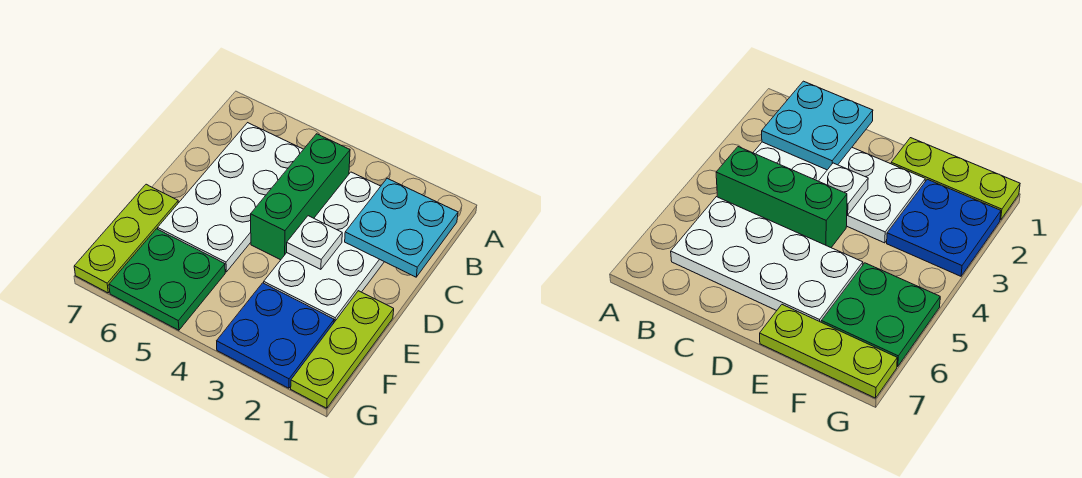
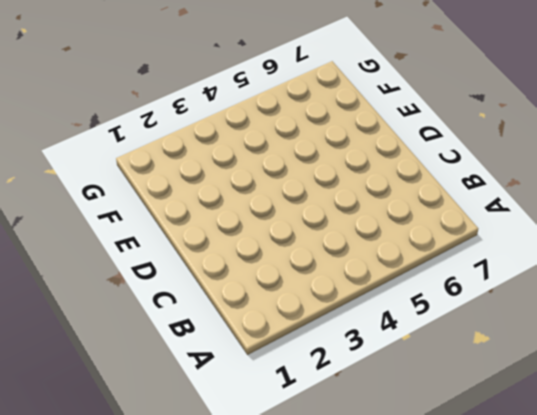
none -> white 2x4 plate [264,172,384,322]
none -> green 1x3 brick [251,134,350,260]

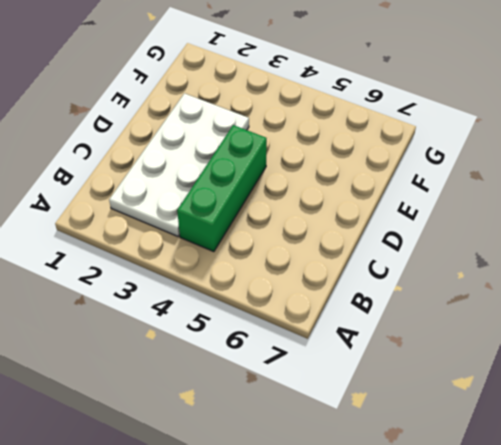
none -> white 2x4 plate [158,123,303,272]
none -> lime 1x3 plate [291,291,394,408]

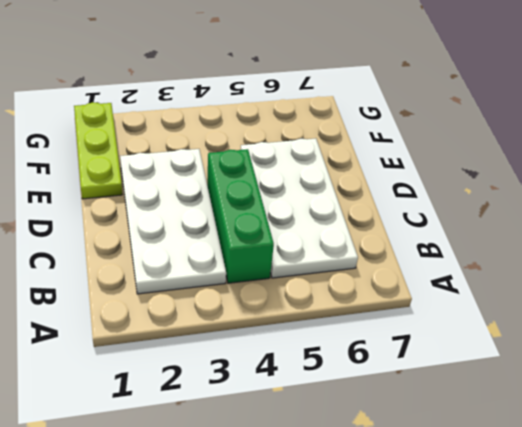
none -> lime 1x3 plate [74,184,178,293]
none -> blue 2x2 plate [217,283,334,388]

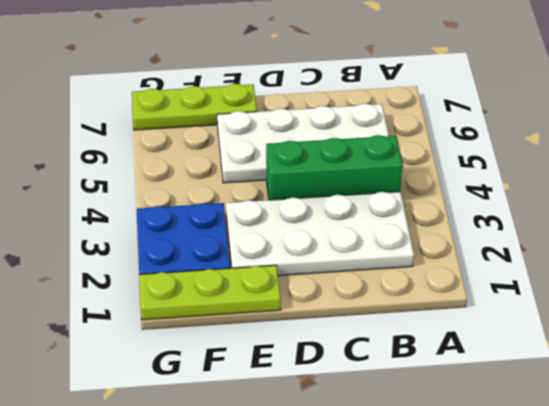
none -> green 2x2 plate [109,229,225,330]
none -> cyan 2x2 plate [345,178,458,277]

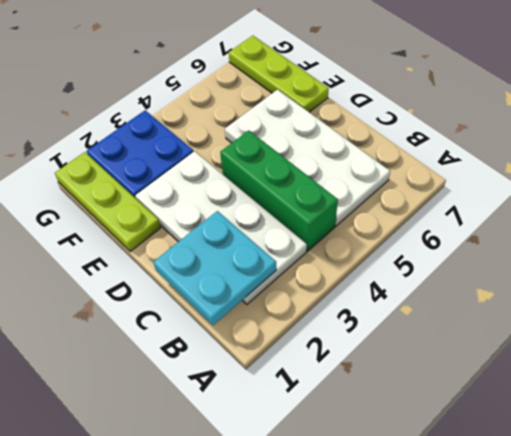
none -> green 2x2 plate [109,229,225,330]
none -> white 1x1 plate [287,216,342,269]

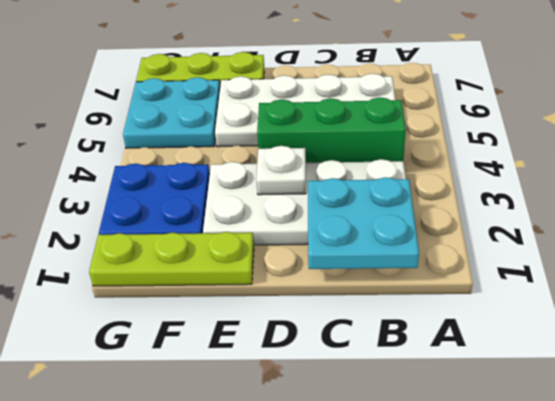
cyan 2x2 plate [123,77,220,148] -> green 2x2 plate [109,229,225,330]

